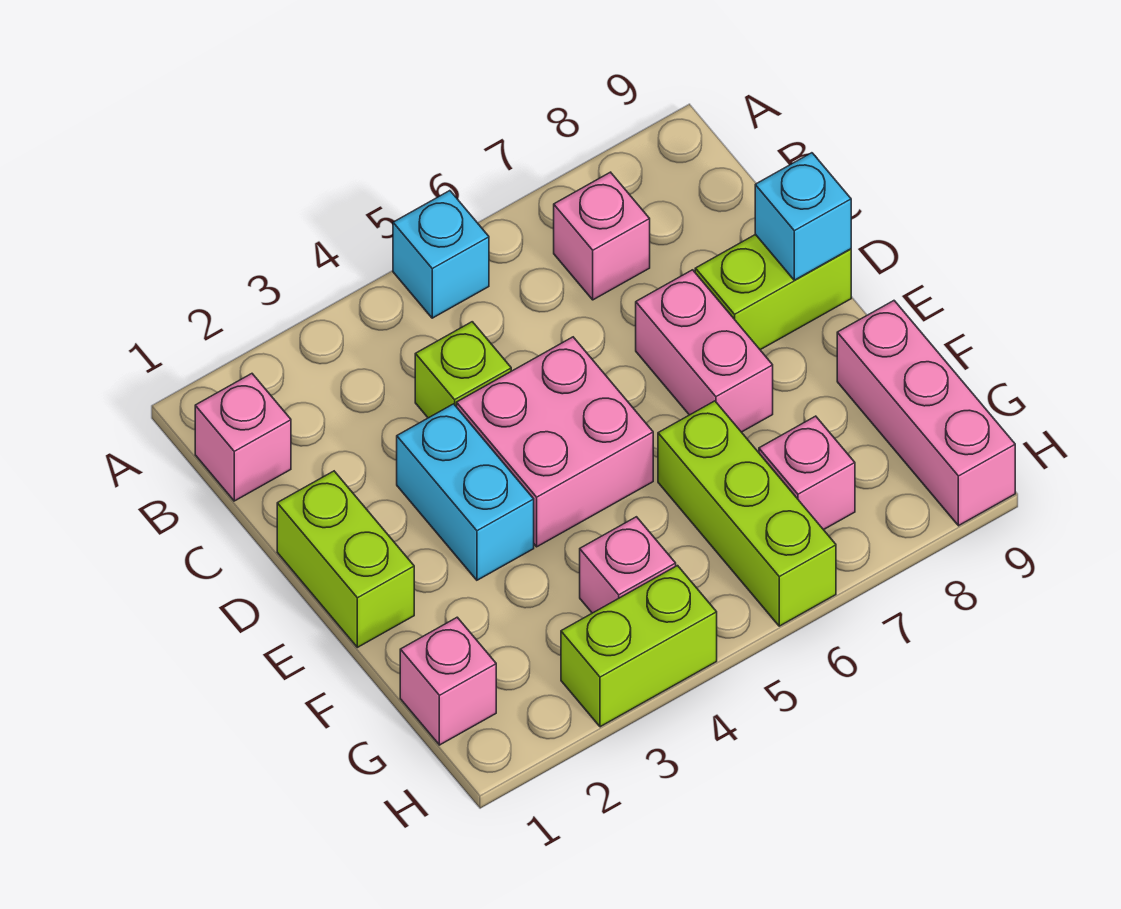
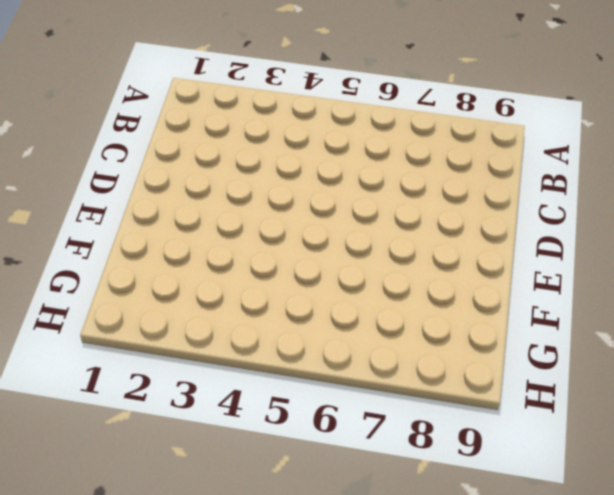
none -> cyan 1x1 brick [393,191,489,318]
none -> pink 1x1 brick [195,374,291,501]
none -> pink 1x1 brick [554,172,650,300]

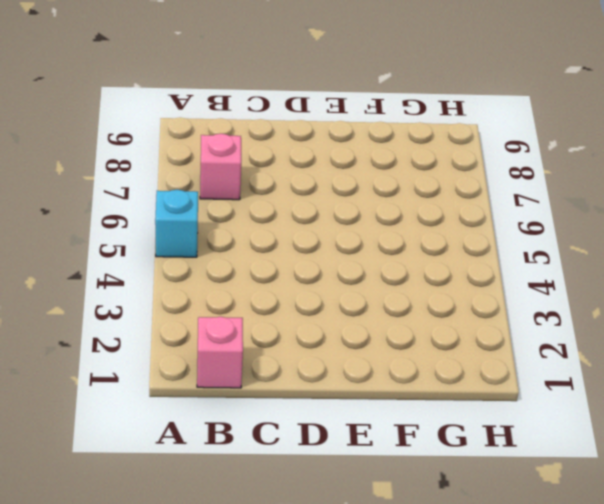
none -> lime 1x1 brick [415,322,511,418]
none -> lime 1x2 brick [277,471,414,647]
none -> cyan 1x2 brick [397,404,534,580]

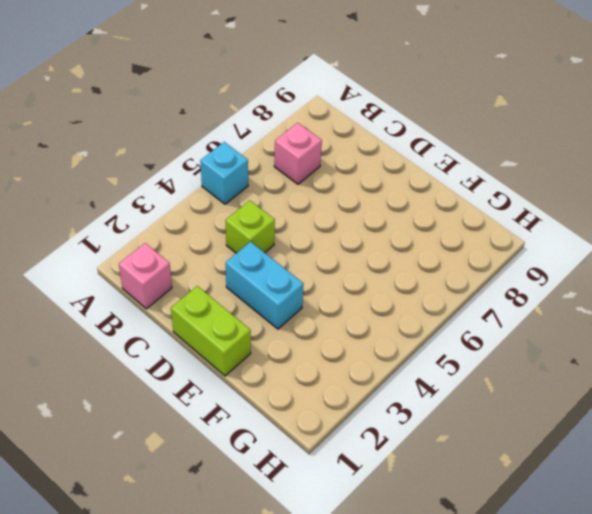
none -> pink 2x2 brick [457,337,653,547]
none -> pink 1x2 brick [636,270,773,432]
none -> lime 1x2 brick [695,234,851,350]

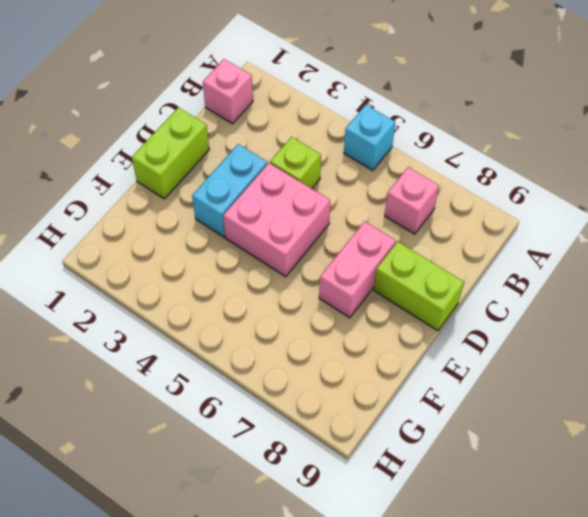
none -> lime 1x3 brick [658,401,836,626]
none -> pink 1x3 brick [837,301,1015,526]
none -> pink 1x1 brick [400,617,496,745]

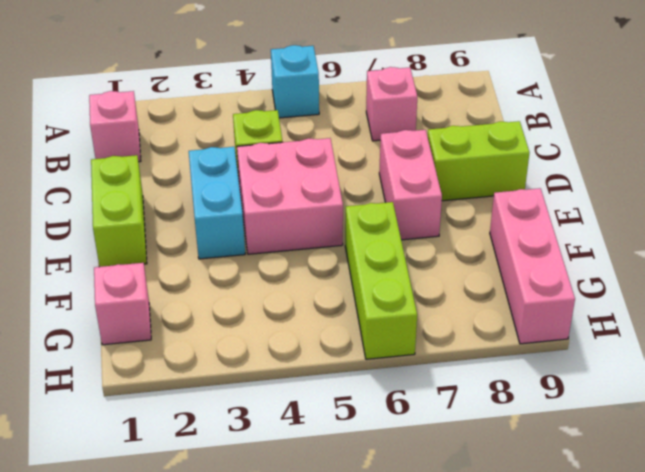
none -> pink 1x1 brick [580,517,676,613]
none -> pink 1x1 brick [759,416,855,530]
none -> lime 1x2 brick [561,566,717,727]

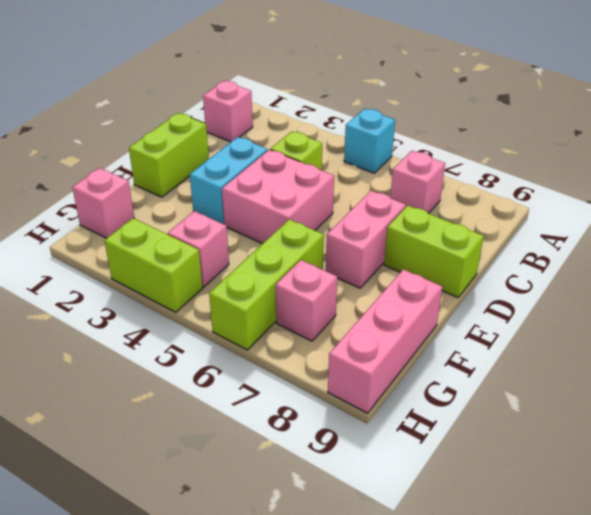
none -> cyan 1x1 brick [755,153,851,280]

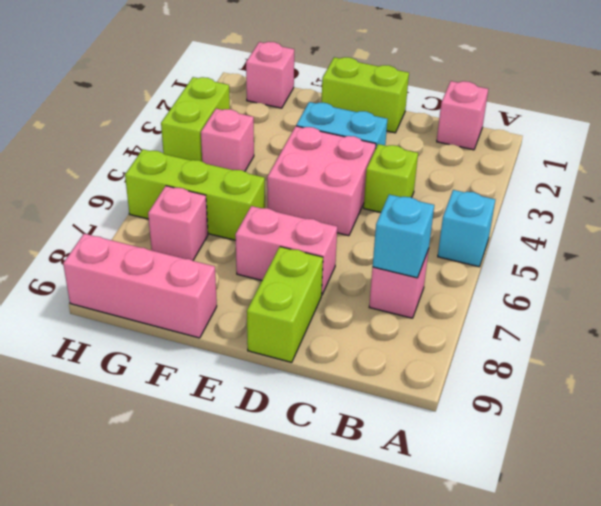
cyan 1x1 brick [373,195,434,278] -> cyan 1x1 brick moved to [755,153,851,280]

